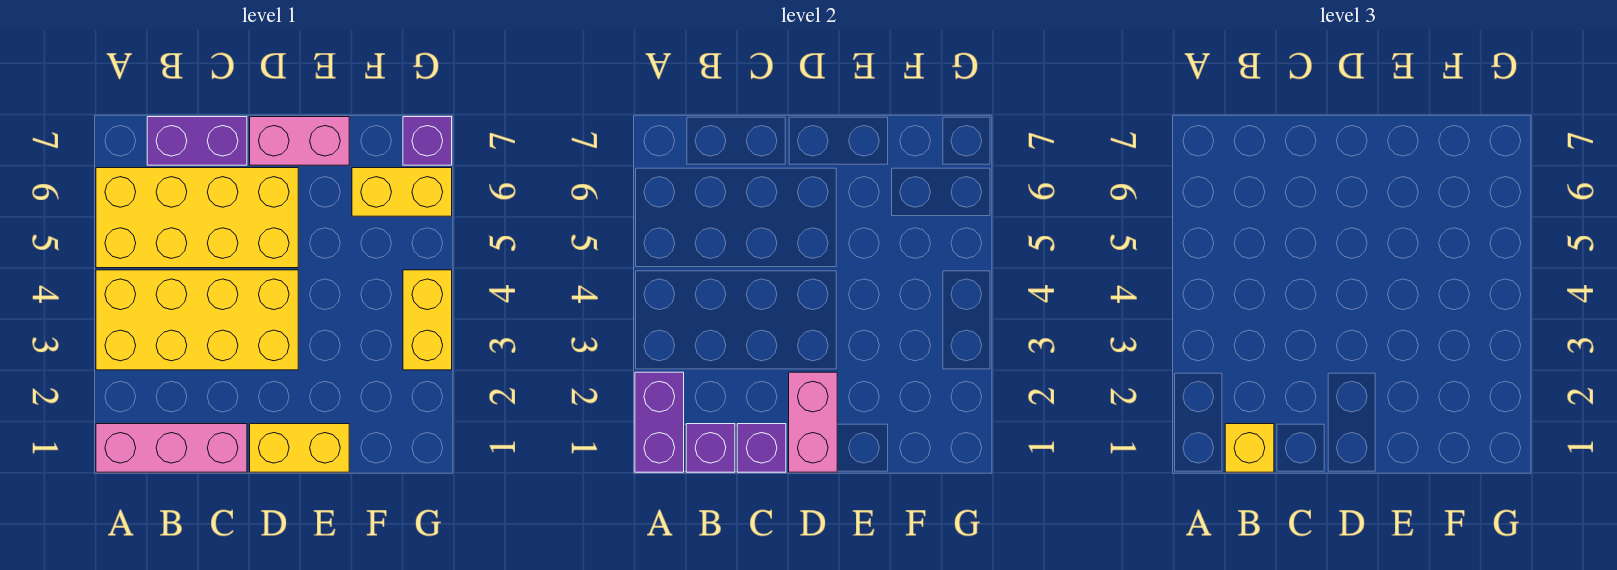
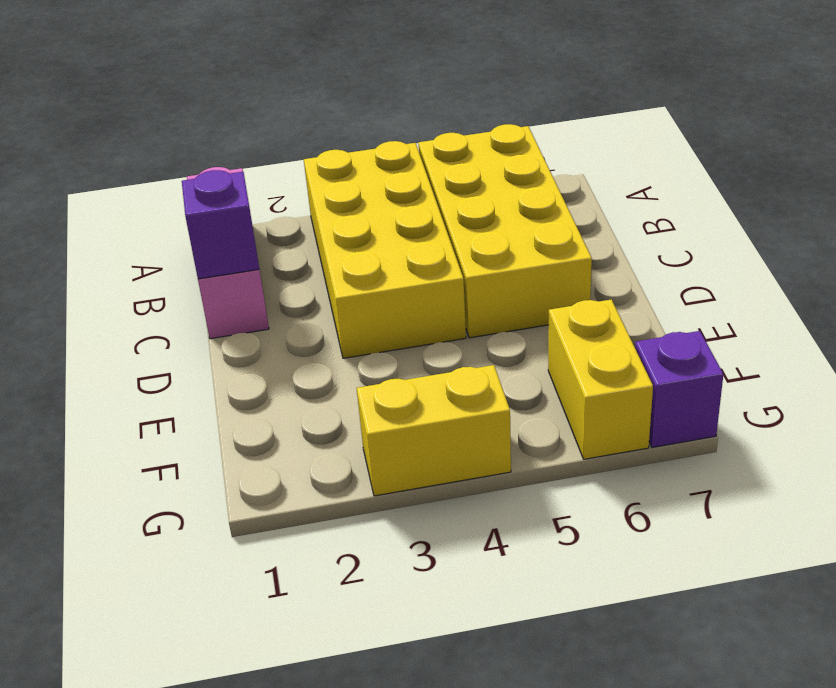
none -> purple 1x2 brick [147,117,247,165]
none -> yellow 1x2 brick [250,424,349,472]
none -> pink 1x2 brick [250,117,349,165]

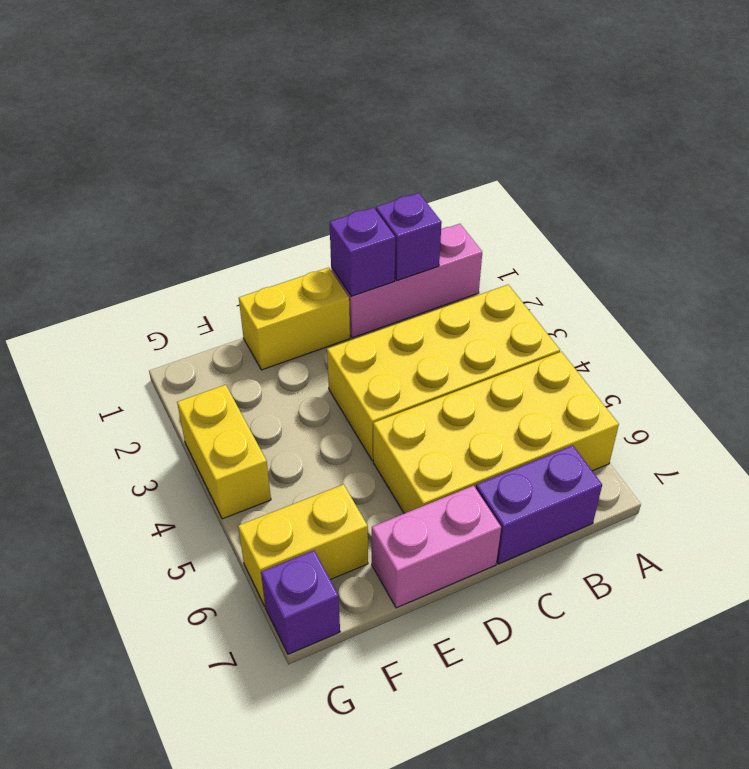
none -> purple 1x2 brick [635,372,684,472]
none -> pink 1x2 brick [789,372,837,472]
none -> yellow 1x1 brick [1225,424,1274,472]

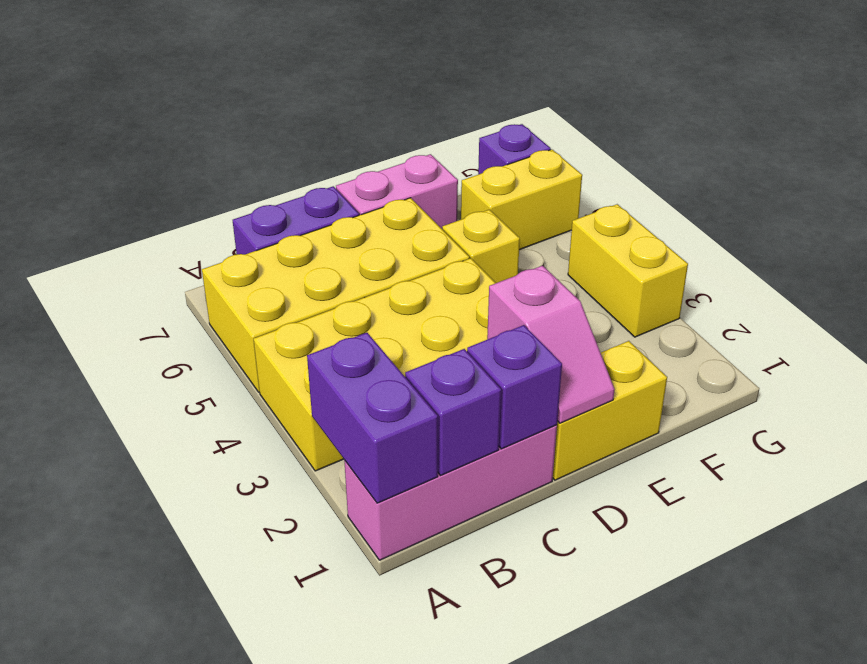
pink 1x2 slope [487,266,615,423] -> pink 1x2 brick [789,372,837,472]
yellow 1x1 brick [442,210,520,283] -> yellow 1x1 brick moved to [1225,424,1274,472]

